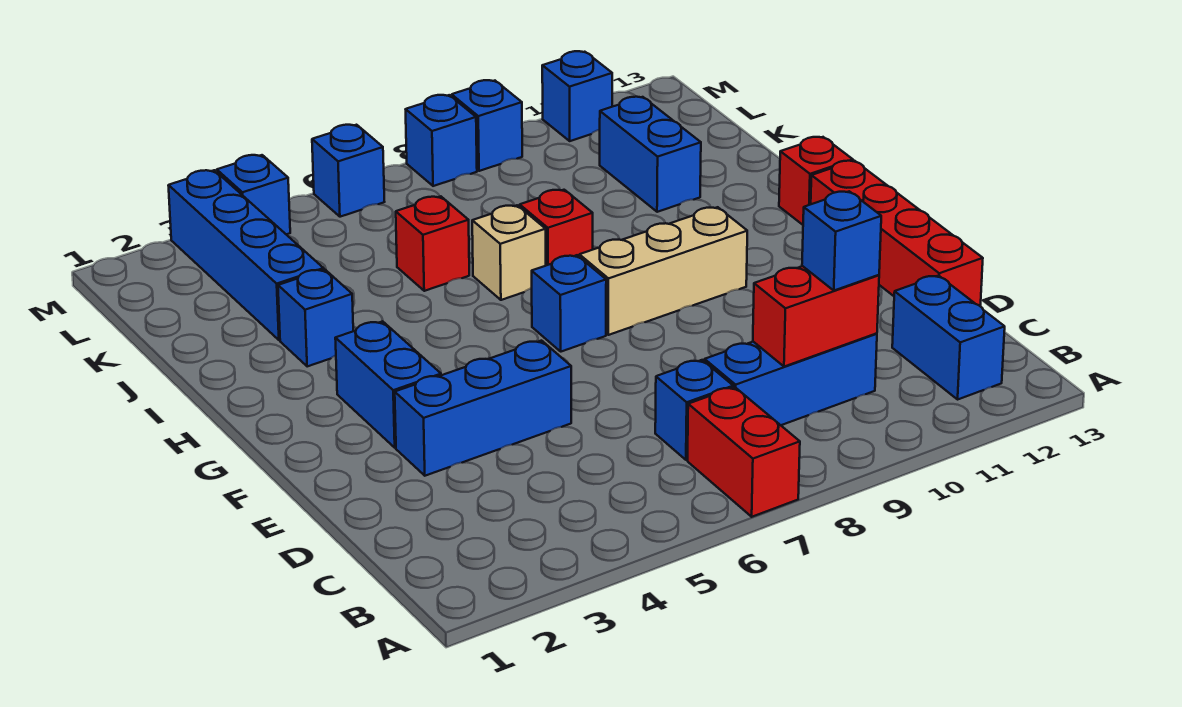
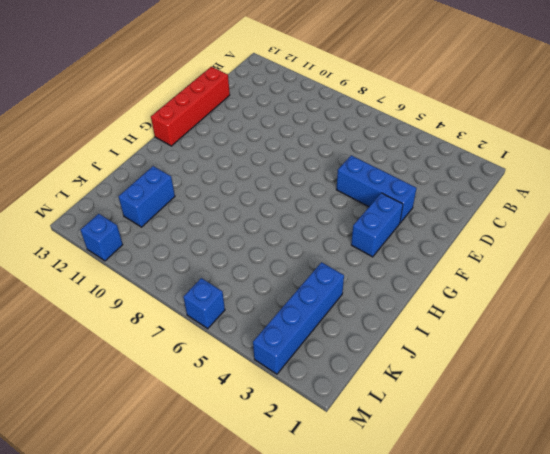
none -> red 1x2 brick [688,387,800,517]
none -> blue 1x2 brick [892,276,1005,399]
none -> blue 1x1 brick [655,360,733,460]

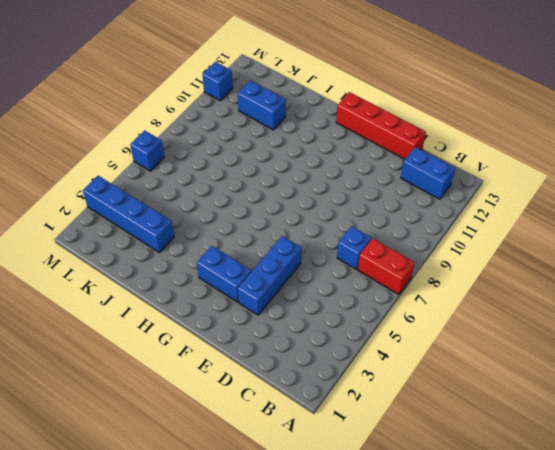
none -> blue 1x3 brick [705,333,877,425]
none -> blue 1x1 brick [532,255,606,352]
none -> tan 1x3 brick [579,207,747,335]

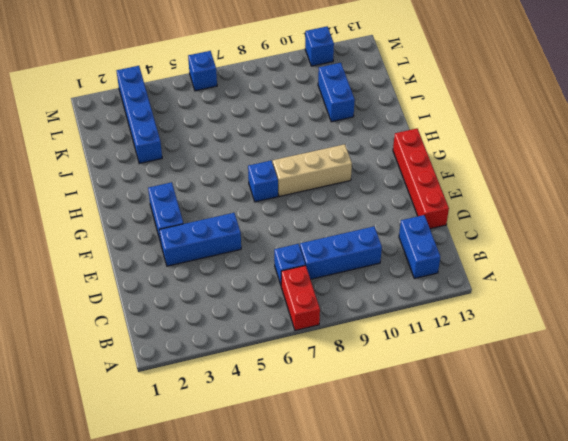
none -> red 1x1 brick [779,137,853,225]
none -> blue 1x1 brick [278,269,353,366]
none -> tan 1x1 brick [472,205,546,300]

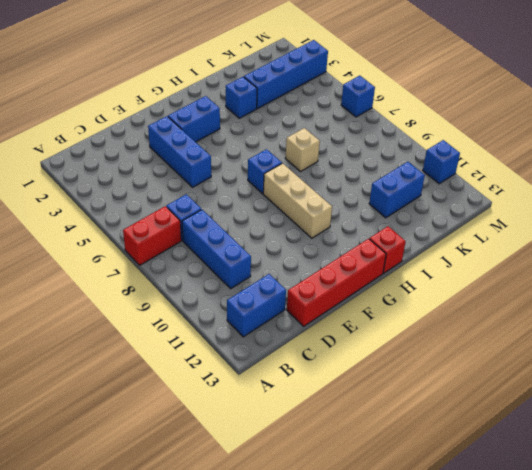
none -> red 1x1 brick [520,190,593,265]
none -> red 1x1 brick [396,196,469,291]
none -> blue 1x1 brick [217,155,290,235]

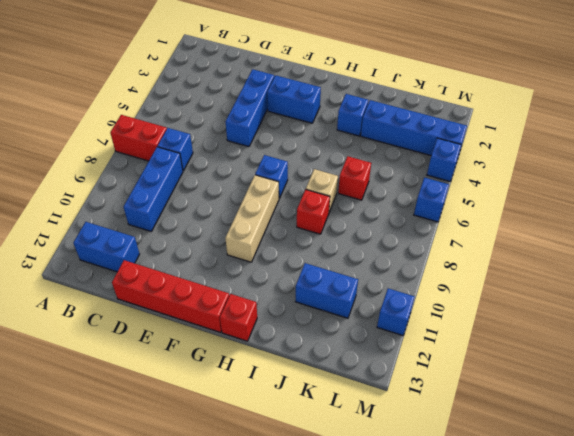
none -> blue 1x1 brick [406,95,477,186]
none -> blue 1x1 brick [452,80,522,171]
none -> red 1x2 brick [753,266,879,367]

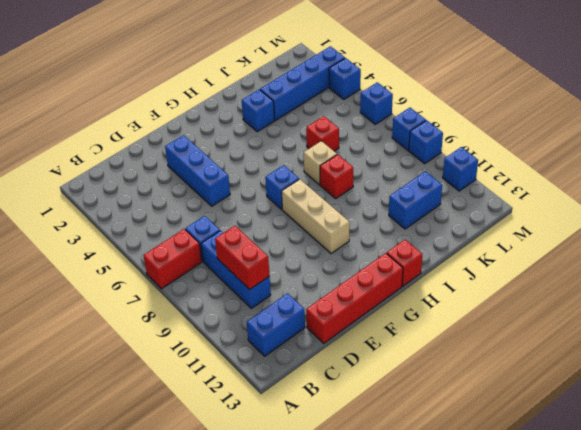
none -> blue 1x2 brick [335,321,441,448]
none -> blue 1x1 brick [802,191,881,291]

